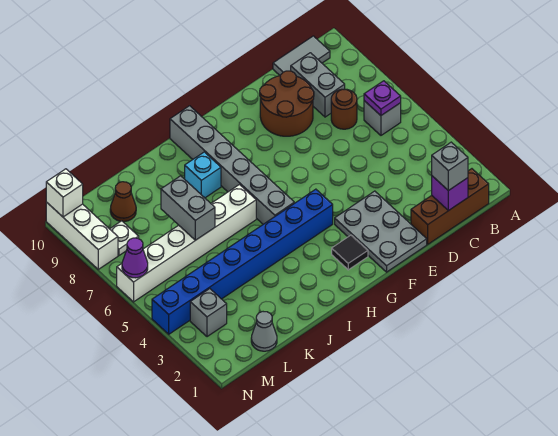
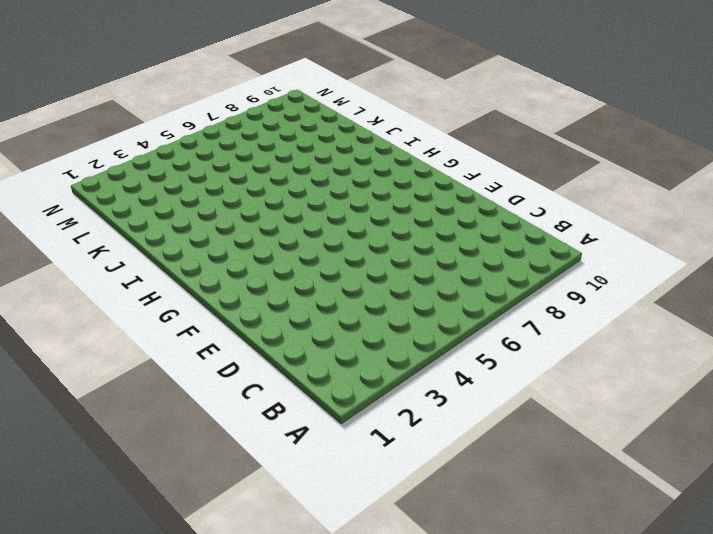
none -> brown 1x3 brick [411,169,489,244]
none -> grey 1x1 brick [364,101,401,135]
none -> grey 1x2 tile [273,36,330,76]

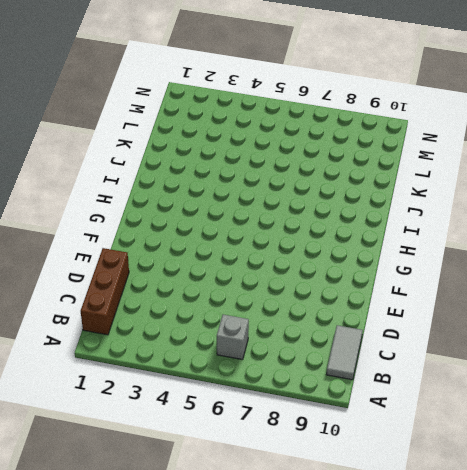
none -> brown 1x1 round brick [331,89,357,129]
none -> grey 1x2 brick [291,53,345,117]
none -> brown 2x2 round brick [260,71,314,136]

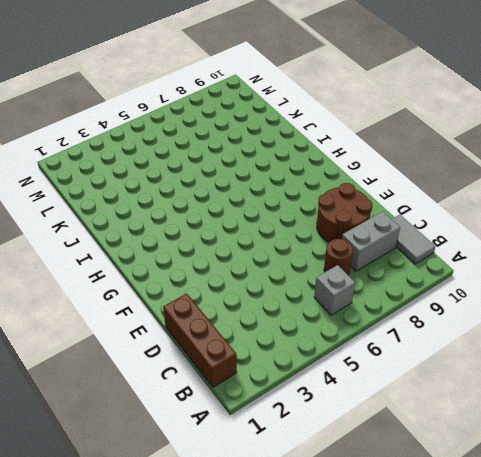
none -> grey 2x3 plate [335,191,427,272]
none -> black 1x1 tile [332,235,368,270]
none -> blue 1x8 brick [152,189,333,334]

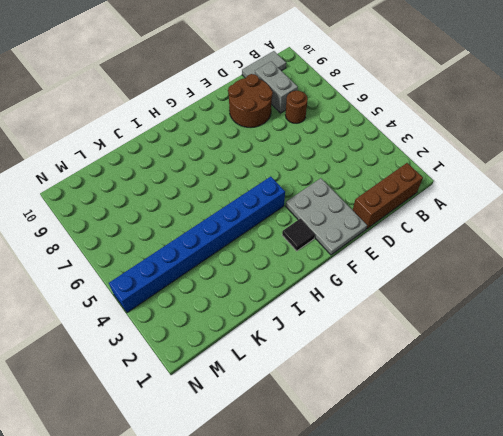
none -> grey 1x1 brick [364,101,401,135]
none -> grey 1x6 brick [170,106,294,224]
none -> white 1x6 brick [117,185,256,302]

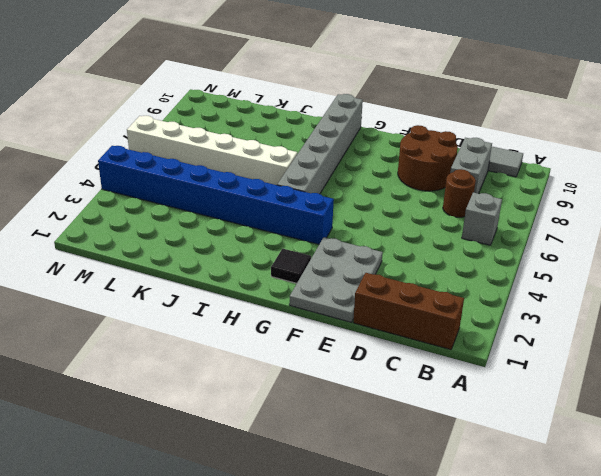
none -> cyan 1x1 brick [185,152,221,198]
none -> grey 1x1 cone [251,312,277,351]
none -> brown 1x1 cone [110,182,136,222]

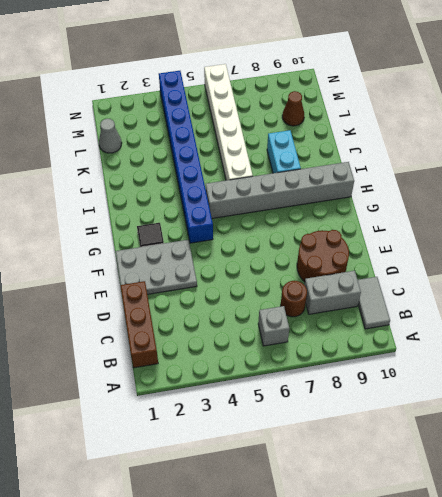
cyan 1x2 brick [267,130,301,173] -> cyan 1x1 brick [185,152,221,198]
none -> grey 1x1 brick [190,289,227,337]
none -> white 1x1 plate [110,221,139,255]
none -> white 1x3 brick [46,202,118,269]

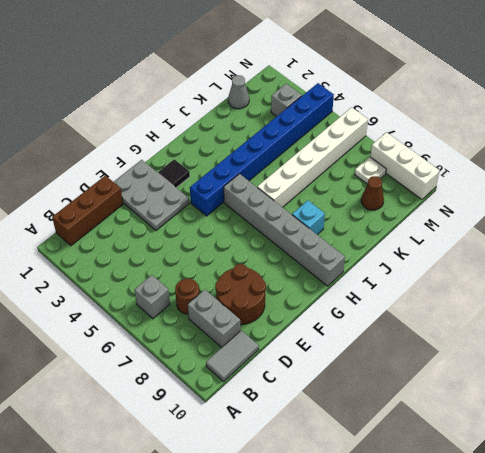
none -> purple 1x1 plate [364,81,401,115]
none -> purple 1x1 brick [432,176,468,211]
none -> grey 1x2 brick [161,176,215,240]

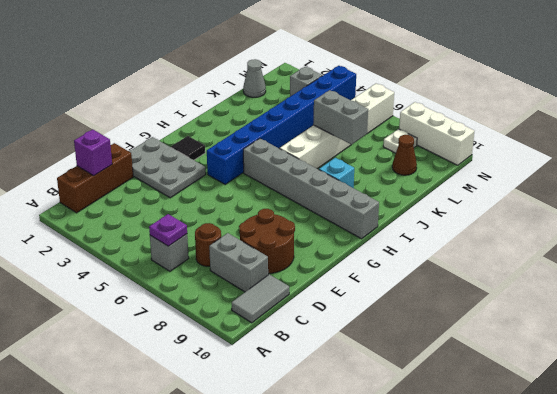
none -> purple 1x1 cone [122,238,148,278]
none -> white 1x1 brick [46,169,83,217]
none -> grey 1x1 brick [432,142,468,191]

